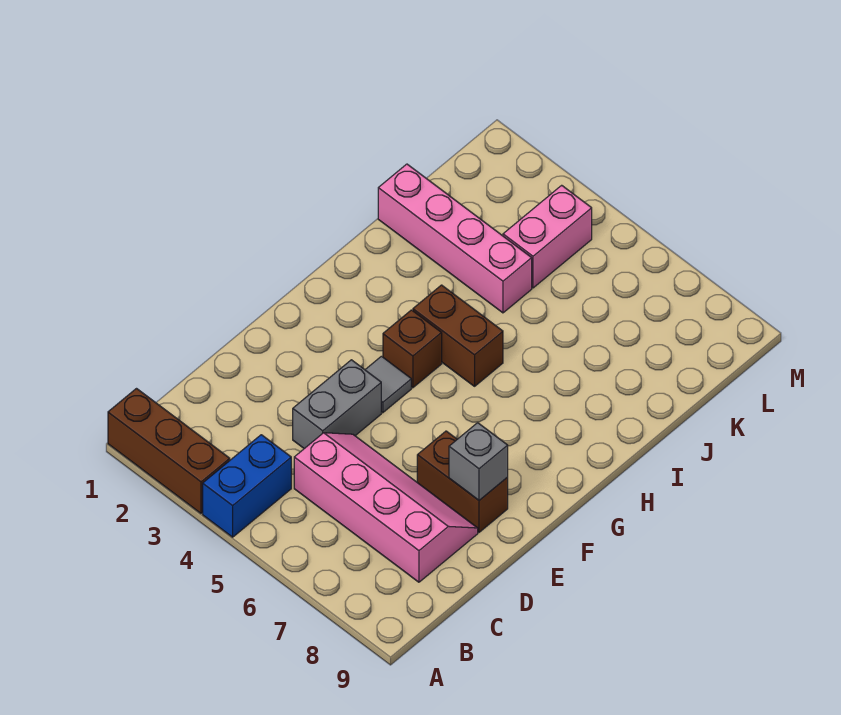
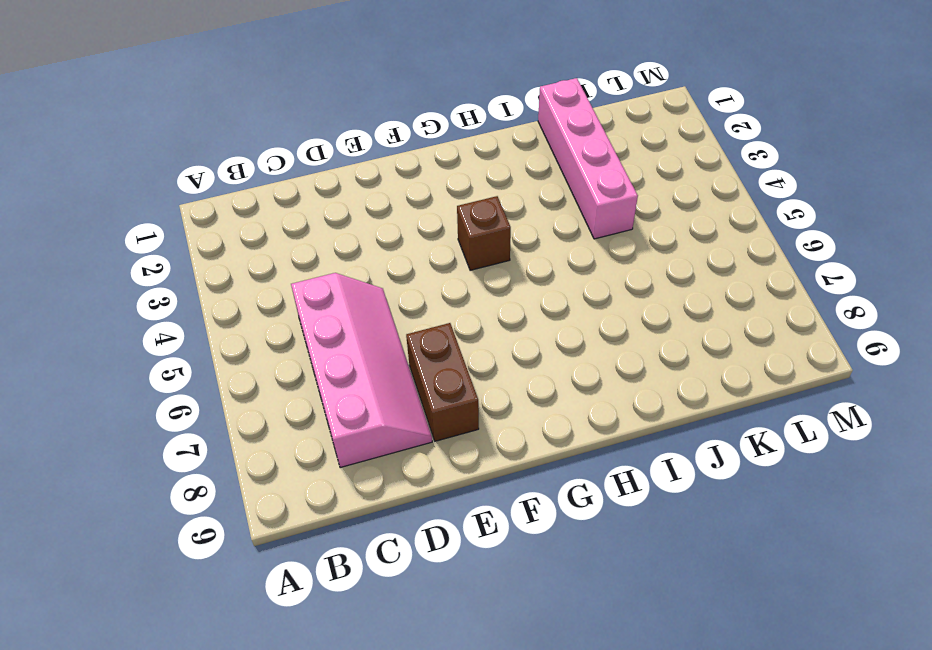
none -> brown 1x3 brick [108,389,230,513]
none -> blue 1x2 brick [203,435,291,537]

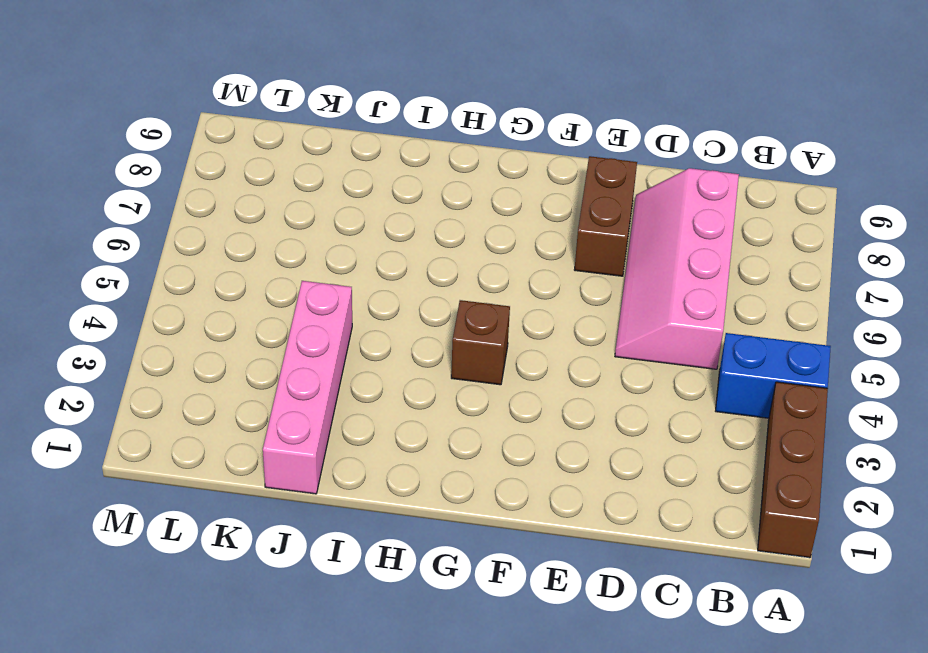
none -> grey 1x2 brick [293,360,381,449]
none -> grey 1x1 tile [365,356,411,413]

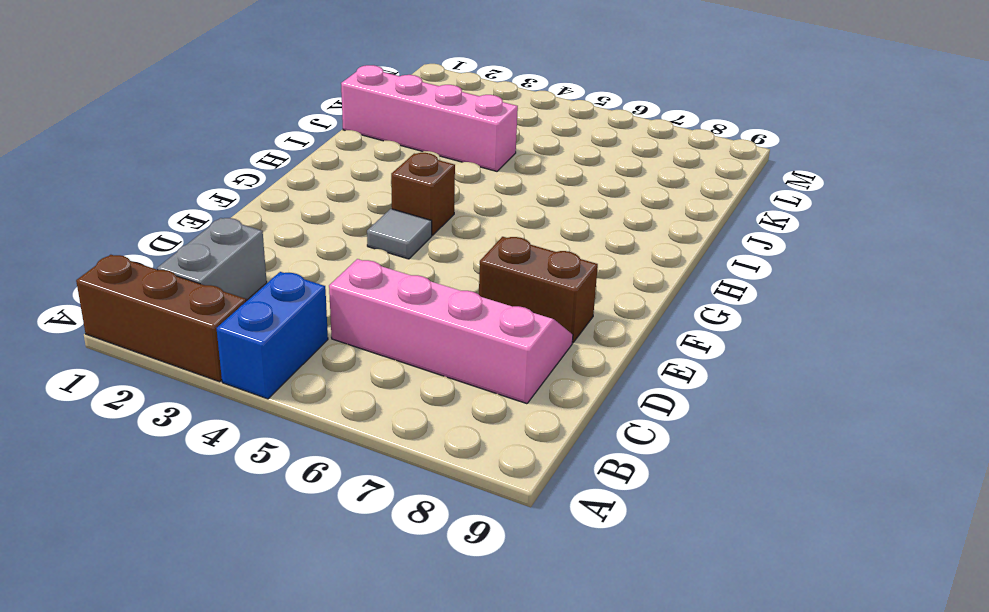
grey 1x2 brick [157,218,267,301] -> grey 1x2 brick moved to [293,360,381,449]
none -> brown 1x2 brick [413,285,503,386]
none -> pink 1x2 brick [503,185,592,288]

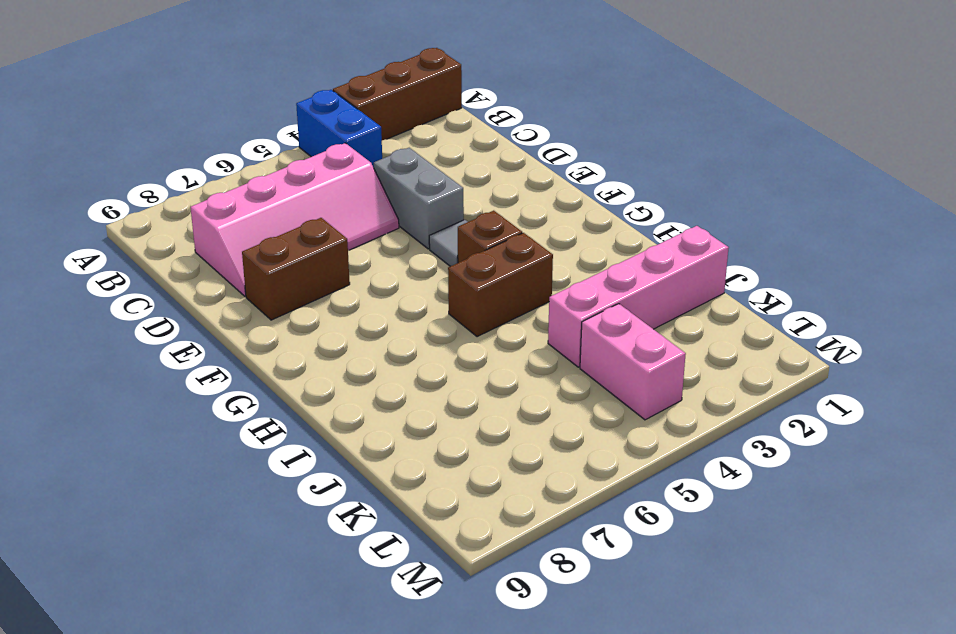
none -> grey 1x1 brick [449,423,508,500]

